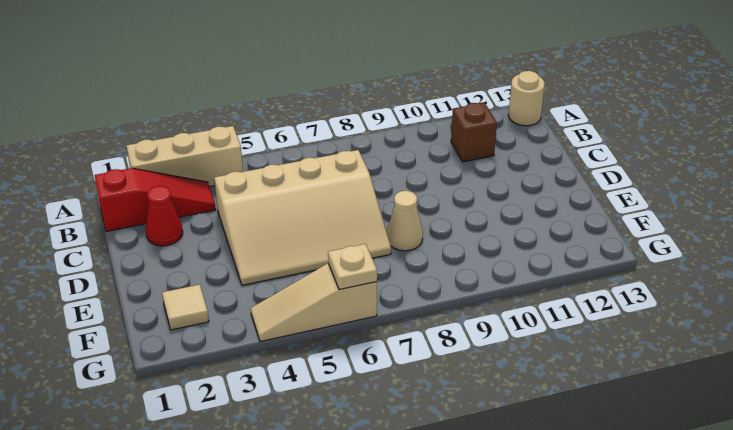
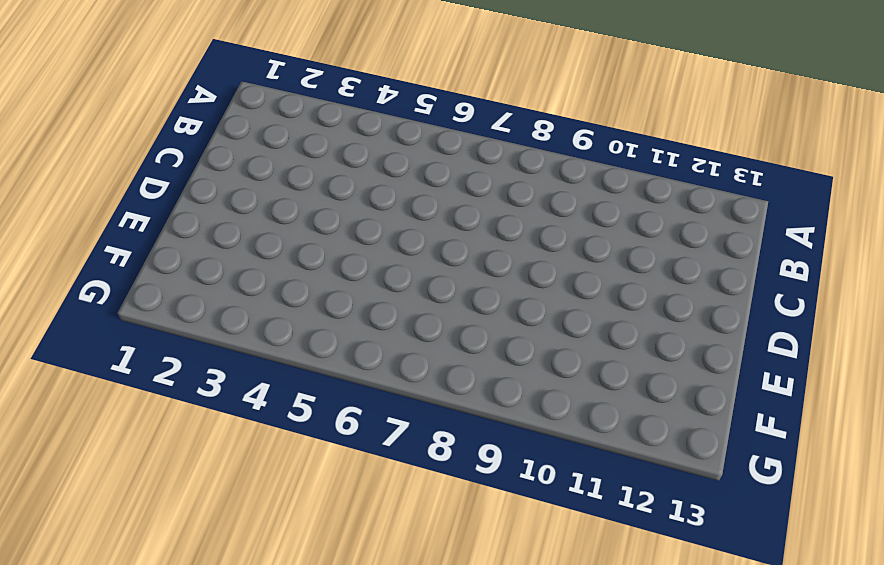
none -> tan 1x3 brick [126,126,243,187]
none -> tan 1x1 round brick [509,71,545,126]

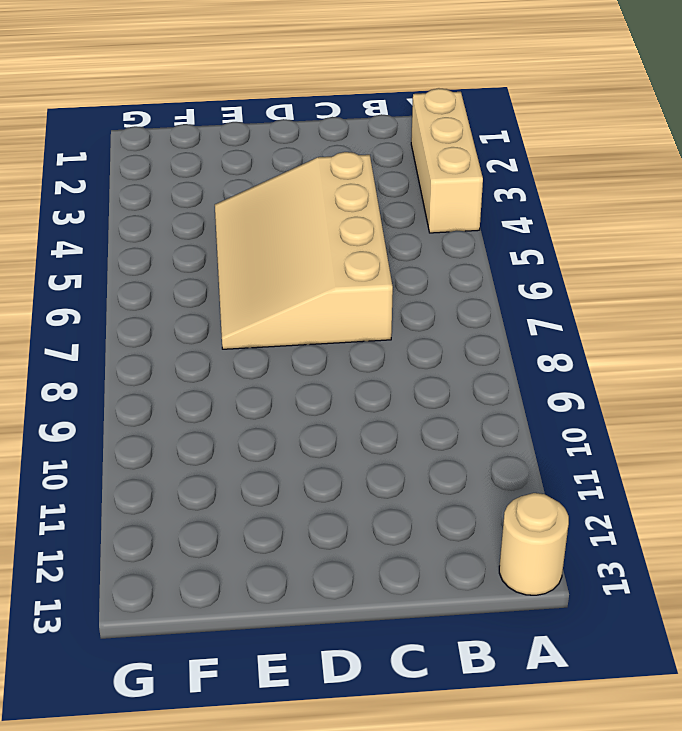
none -> red 1x3 slope [95,168,216,231]
none -> brown 1x1 brick [451,103,497,162]

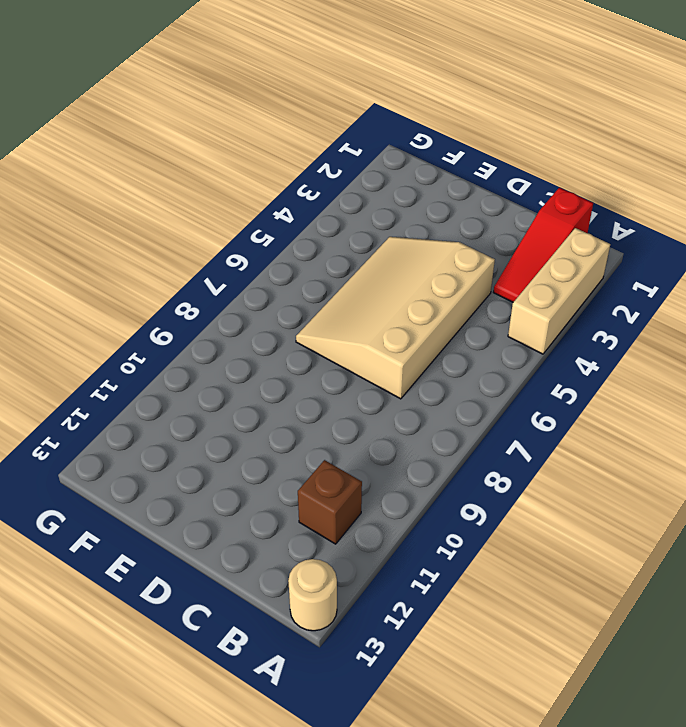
none -> red 1x1 cone [146,186,183,246]
none -> tan 1x1 cone [387,191,423,251]

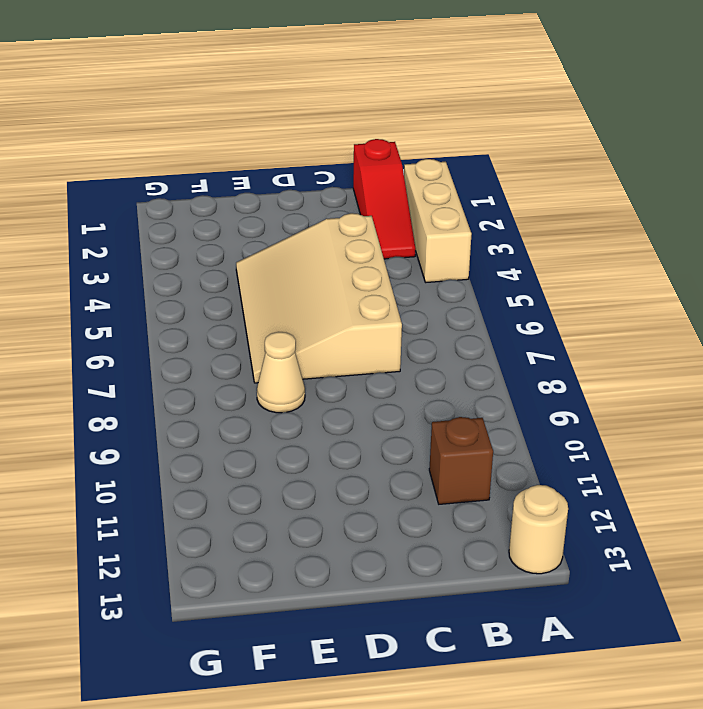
none -> red 1x1 cone [146,186,183,246]
none -> tan 1x1 tile [162,284,209,330]

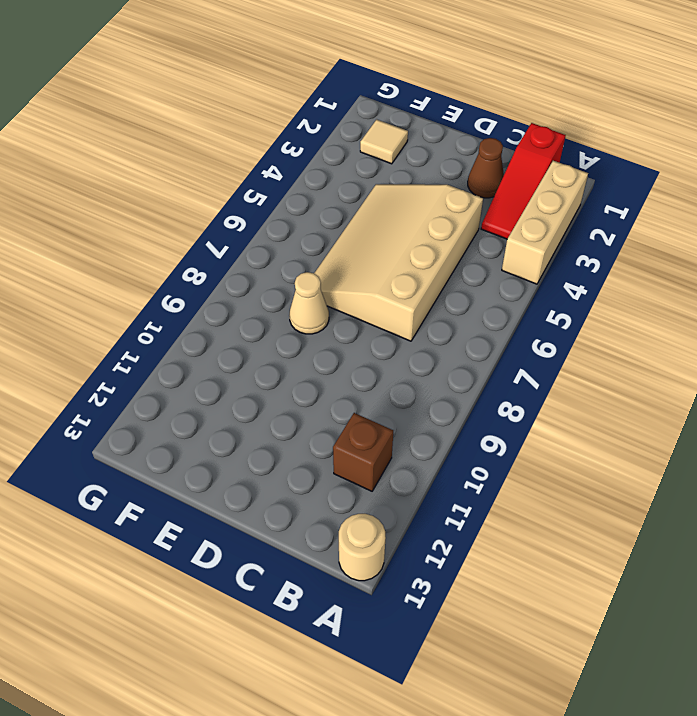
brown 1x1 cone [468,138,504,198] -> red 1x1 cone [146,186,183,246]
none -> tan 1x3 slope [251,263,377,342]
none -> tan 1x1 plate [328,244,377,290]

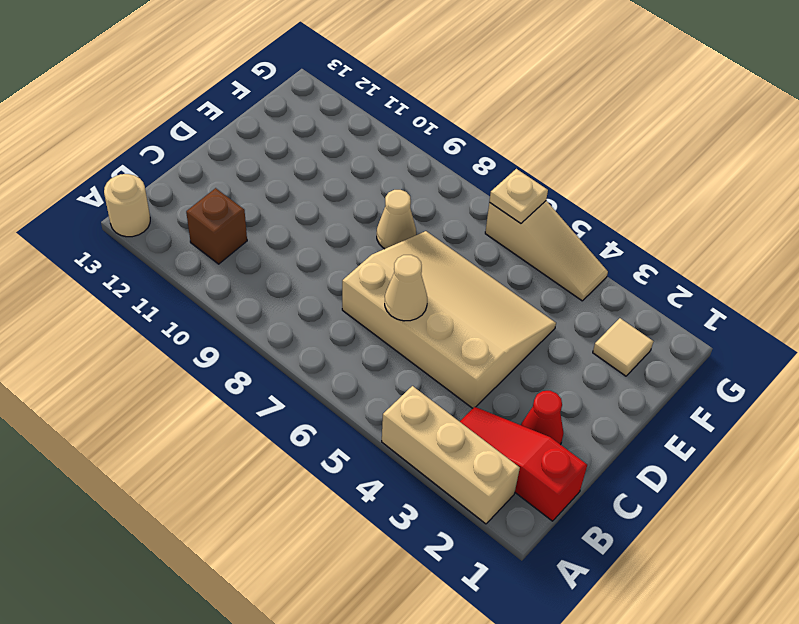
tan 1x1 cone [385,255,427,321] -> none

